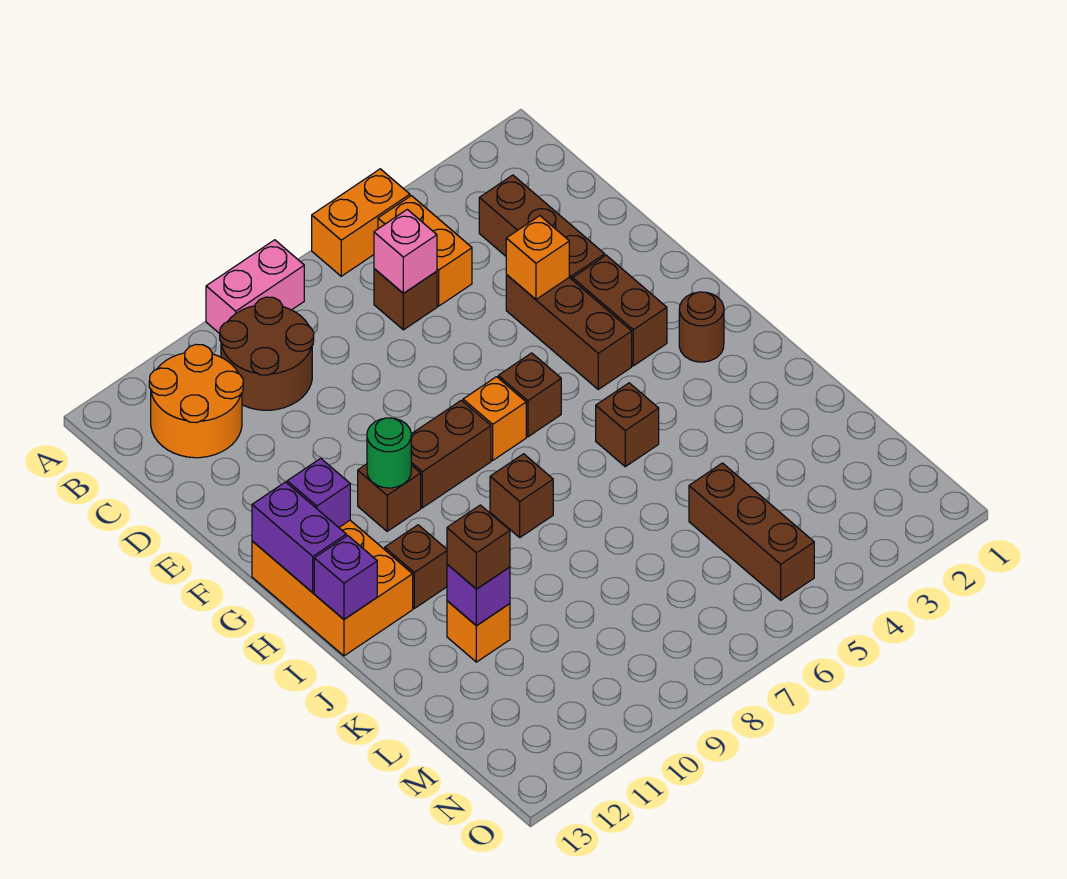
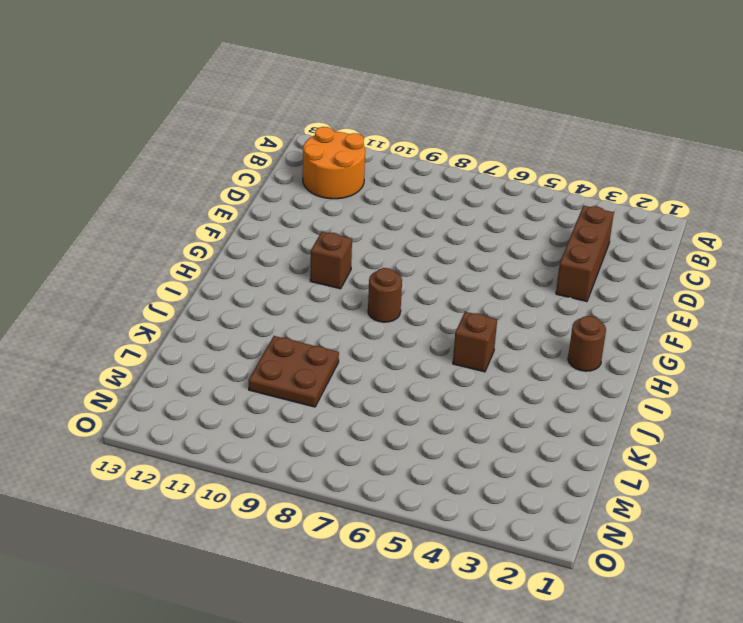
brown 1x1 round brick [368,268,402,322] -> none
brown 2x2 plate [249,336,339,407] -> none
none -> orange 1x2 brick [312,169,410,276]
none -> pink 1x2 brick [206,240,304,334]
none -> orange 1x2 brick [378,196,472,306]

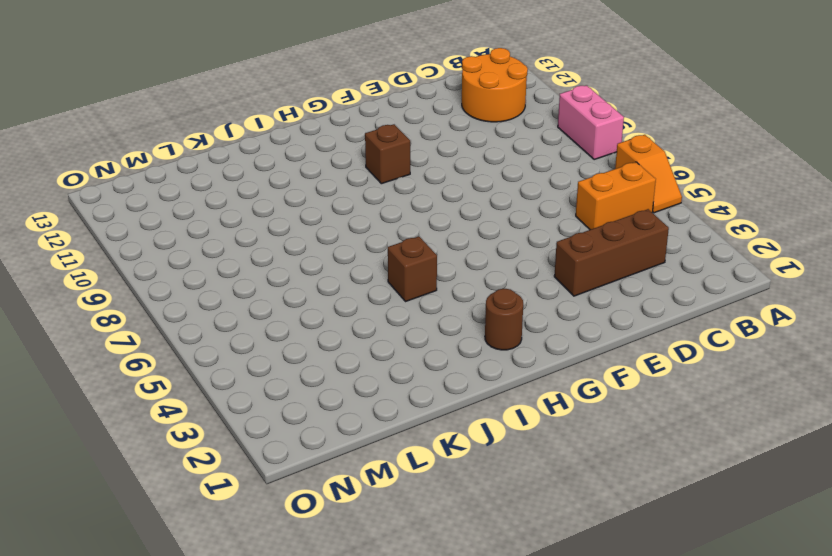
orange 1x2 slope [615,135,682,213] -> orange 1x2 brick [312,169,410,276]
none -> brown 2x2 round brick [220,297,314,410]
none -> brown 1x1 brick [374,269,437,330]
none -> brown 1x3 brick [506,275,632,389]

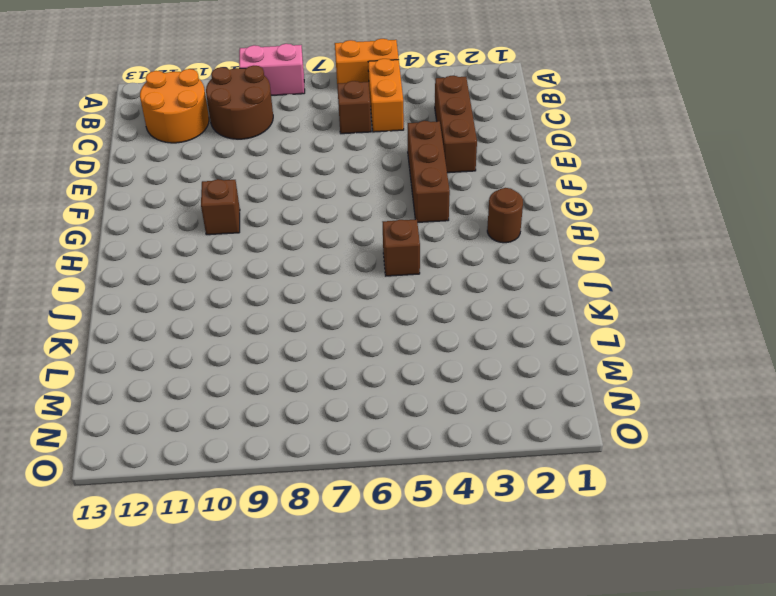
none -> brown 1x2 brick [573,255,667,366]
none -> brown 1x1 brick [498,353,561,437]
none -> orange 1x1 brick [463,377,526,460]

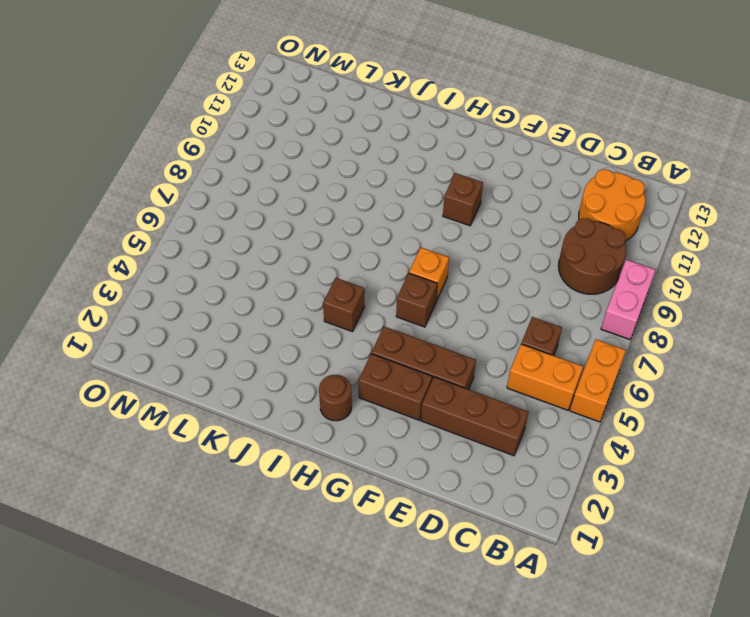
none -> brown 1x2 brick [411,400,491,508]
none -> orange 2x3 brick [252,520,413,656]
none -> brown 1x1 brick [490,454,553,537]

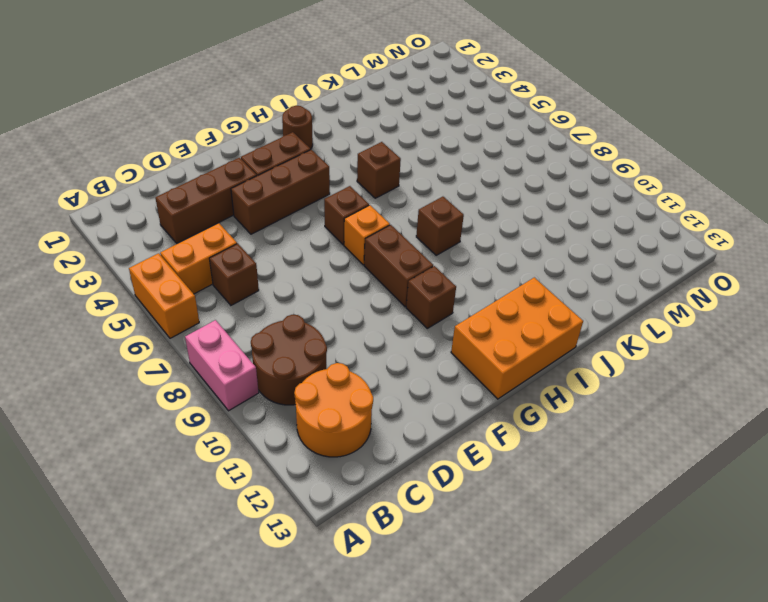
none -> brown 1x1 brick [385,525,447,608]
none -> orange 1x1 brick [447,601,510,662]
none -> brown 1x3 brick [689,463,814,600]

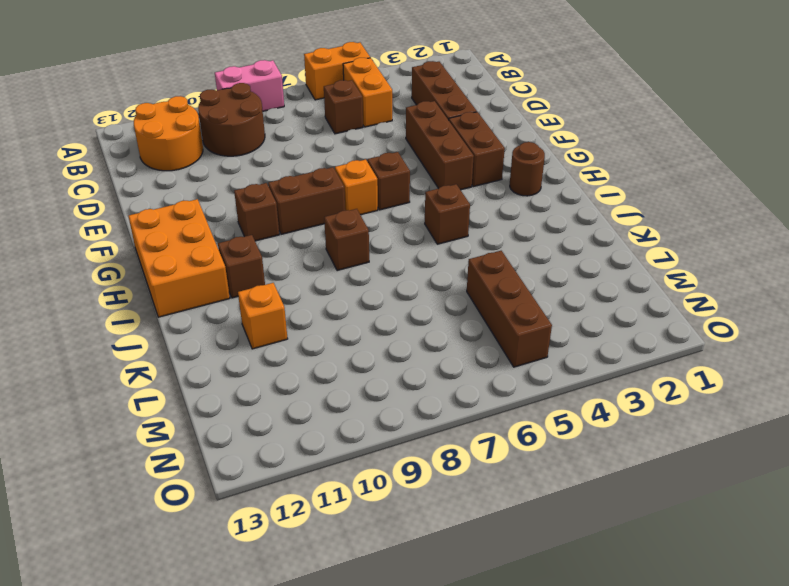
none -> pink 1x1 brick [374,209,437,293]
none -> orange 1x1 brick [506,216,569,299]
none -> green 1x1 round brick [367,418,411,488]

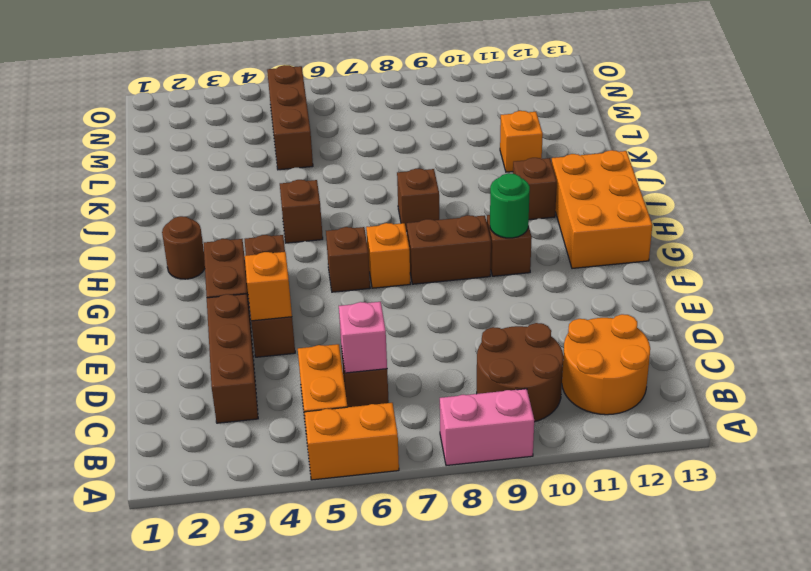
none -> purple 1x1 brick [287,458,350,527]
none -> purple 1x2 brick [252,482,346,593]
none -> purple 1x1 brick [314,536,377,619]

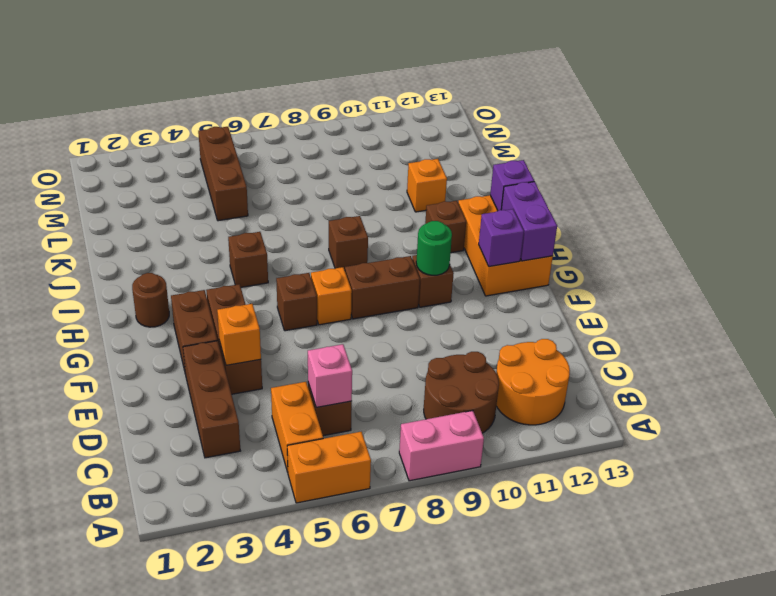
none -> purple 1x1 brick [447,564,510,626]
none -> brown 1x1 brick [447,505,510,589]

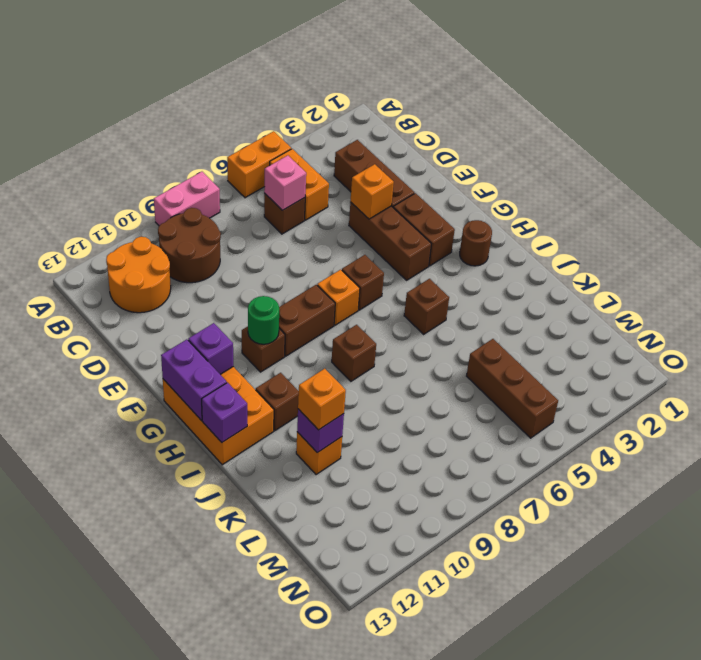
orange 1x1 brick [298,369,346,430] -> brown 1x1 brick [447,505,510,589]

